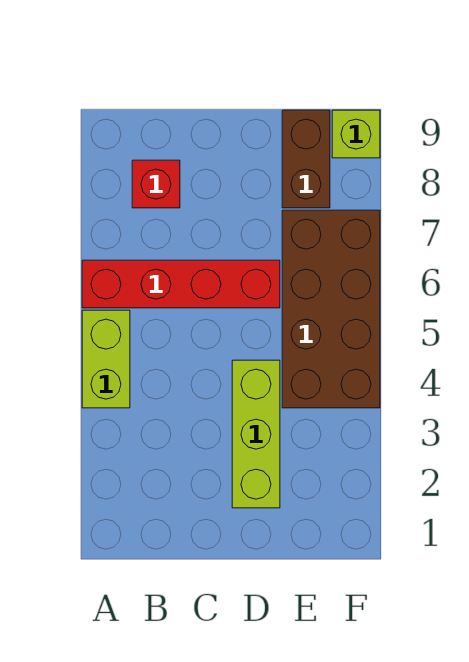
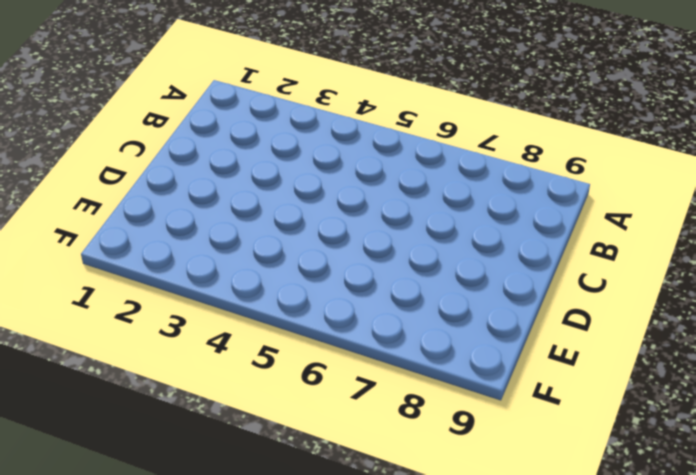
none -> lime 1x2 brick [82,310,130,408]
none -> red 1x4 brick [82,260,280,308]

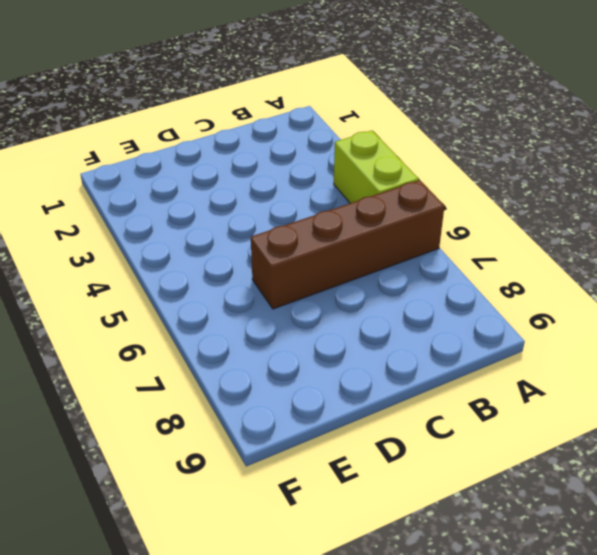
brown 1x4 brick [251,180,445,309] -> red 1x4 brick [82,260,280,308]
none -> red 1x1 brick [132,160,180,208]
none -> lime 1x3 brick [232,360,280,508]

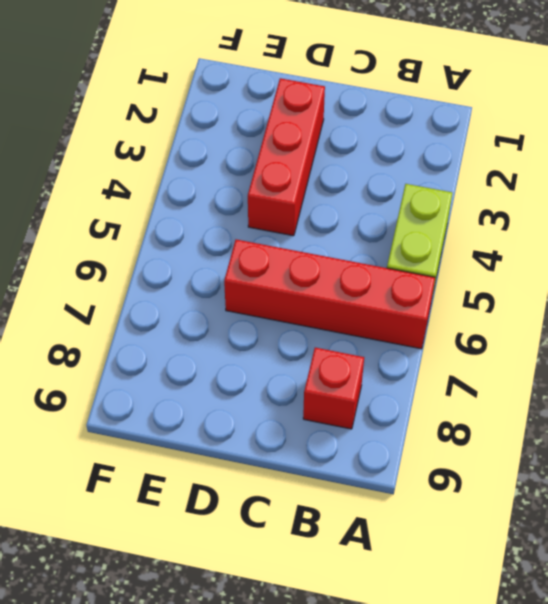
red 1x3 brick [248,78,325,236] -> lime 1x3 brick [232,360,280,508]
none -> brown 2x4 brick [282,210,380,408]
none -> brown 1x2 brick [282,110,330,208]

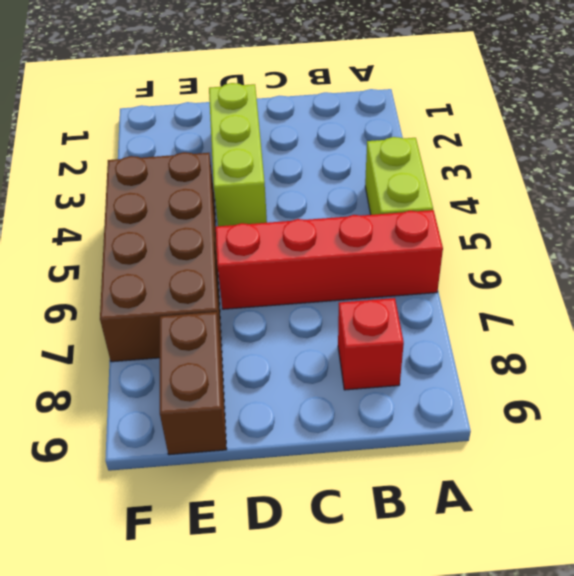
none -> lime 1x1 brick [332,110,380,158]

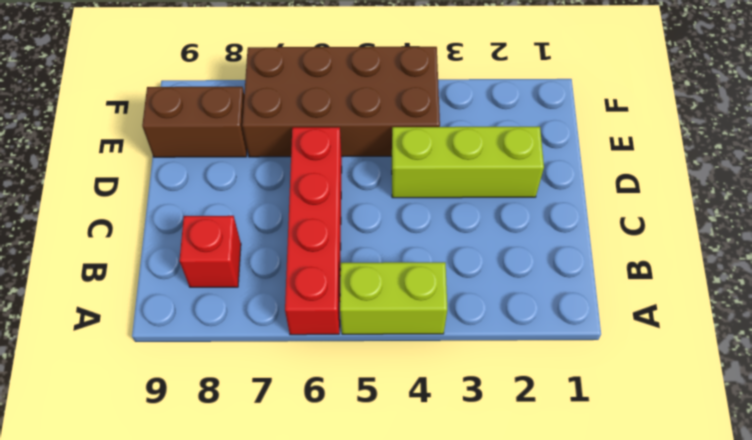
none -> lime 1x1 brick [332,110,380,158]

